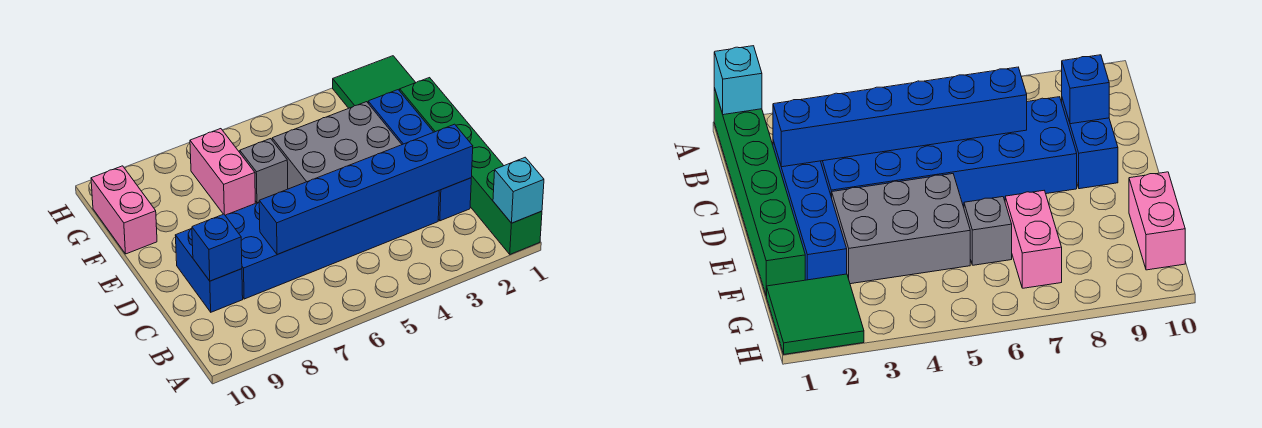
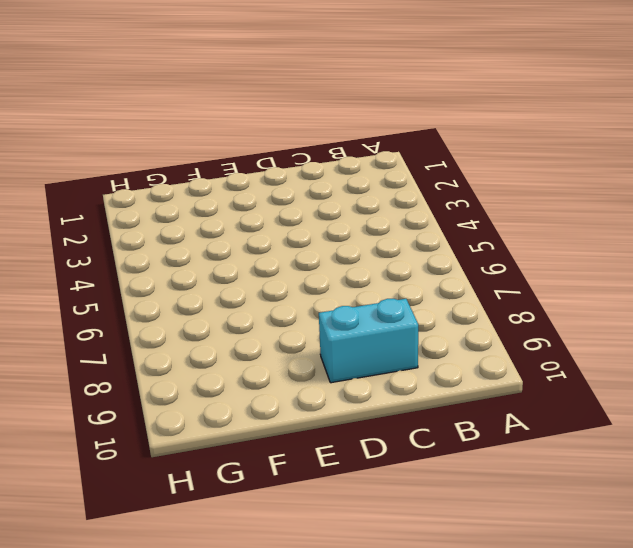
cyan 1x2 brick [319,299,418,383] -> blue 1x2 brick [175,229,243,312]
none -> green 1x6 brick [400,78,542,254]
none -> blue 1x4 brick [368,90,471,221]
none -> blue 2x6 brick [225,191,439,299]

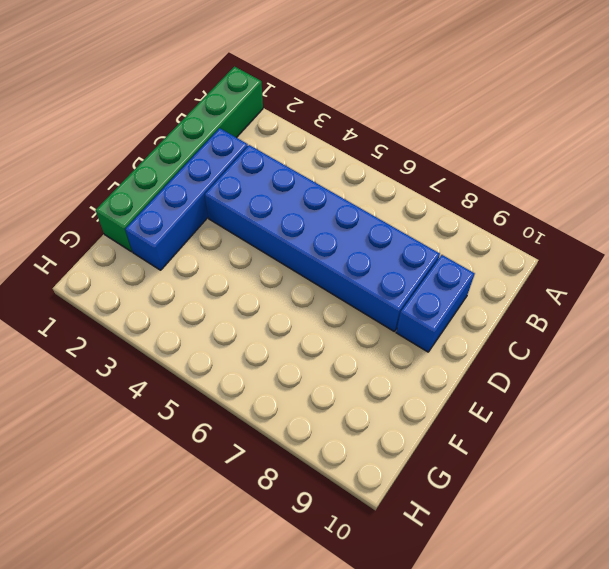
none -> grey 2x3 brick [272,102,402,189]
none -> grey 1x1 brick [240,139,288,203]
none -> pink 1x2 brick [190,129,255,215]

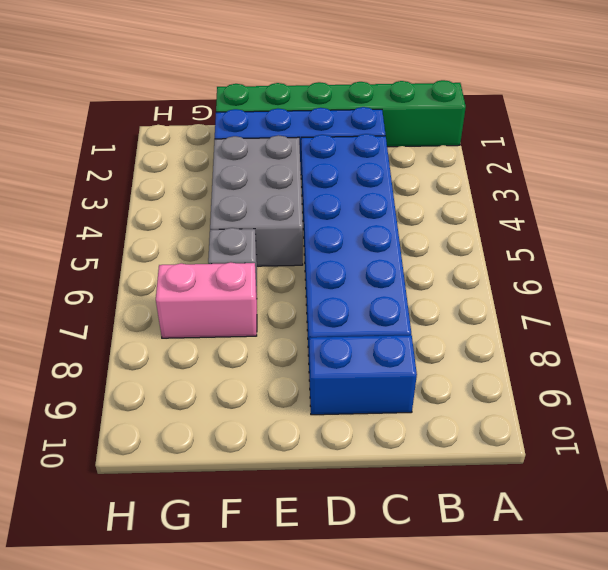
none -> pink 1x2 brick [91,166,157,254]
none -> green 2x2 tile [333,56,416,108]
none -> cyan 1x1 brick [493,157,544,223]

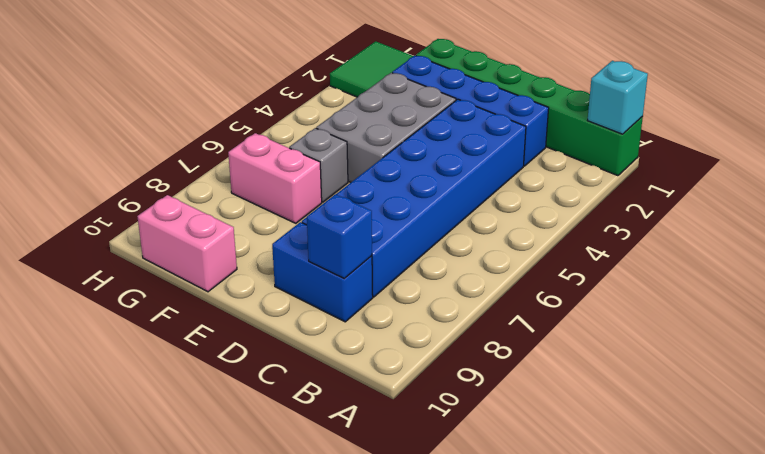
none -> blue 1x6 brick [259,124,473,255]

